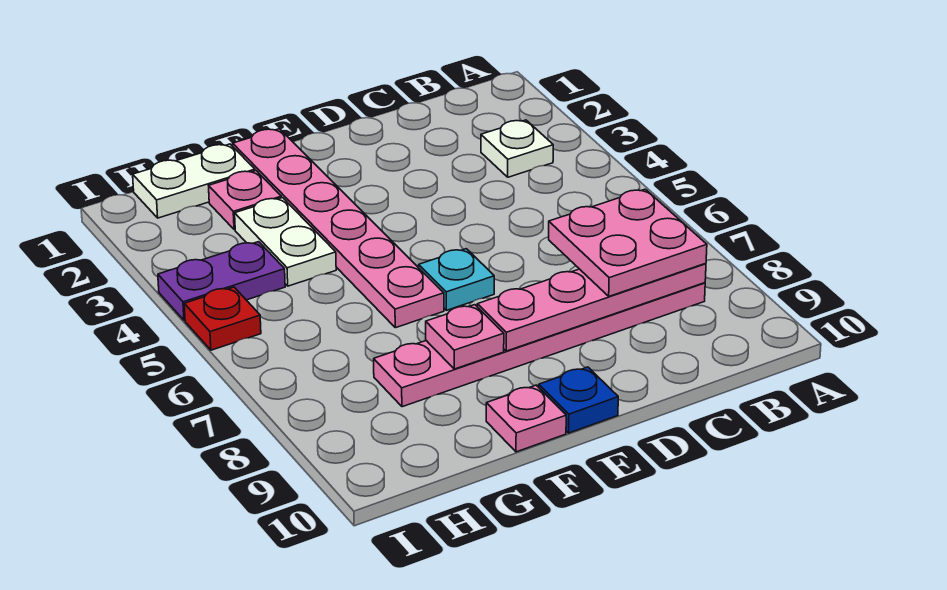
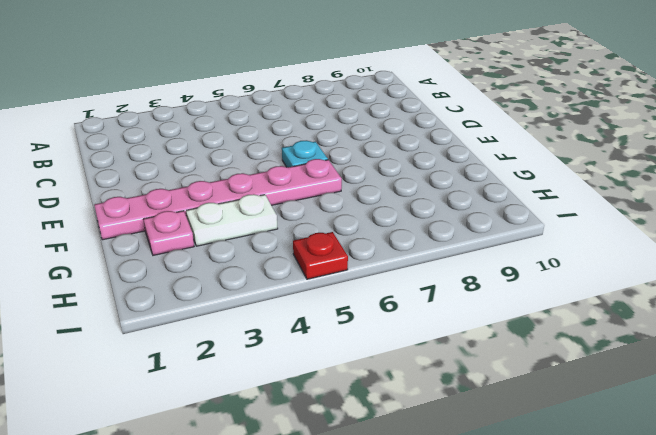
none -> white 1x1 plate [481,120,553,177]
none -> pink 1x6 plate [374,283,705,407]
none -> blue 1x1 plate [539,367,618,433]

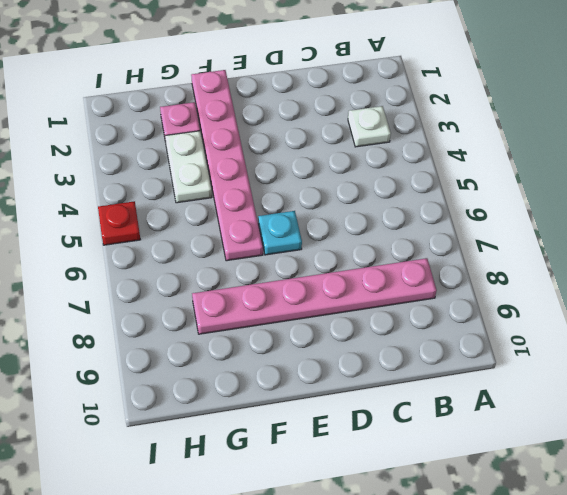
none -> blue 1x1 plate [539,367,618,433]
none -> pink 1x1 plate [486,385,566,452]
none -> white 1x2 plate [133,144,255,218]

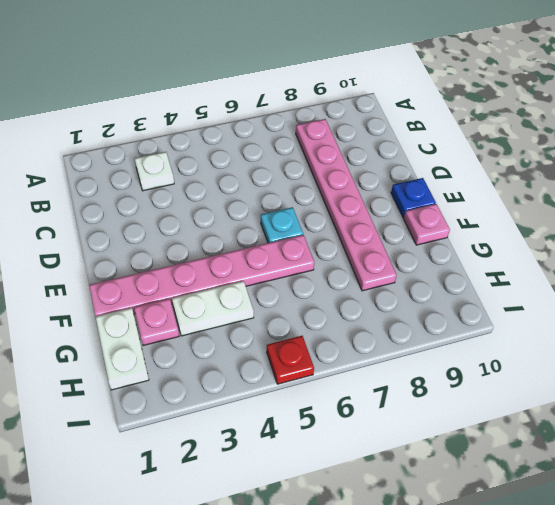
none -> purple 1x2 plate [158,242,285,320]
none -> pink 1x4 plate [477,263,706,351]
none -> pink 1x1 plate [426,305,504,369]

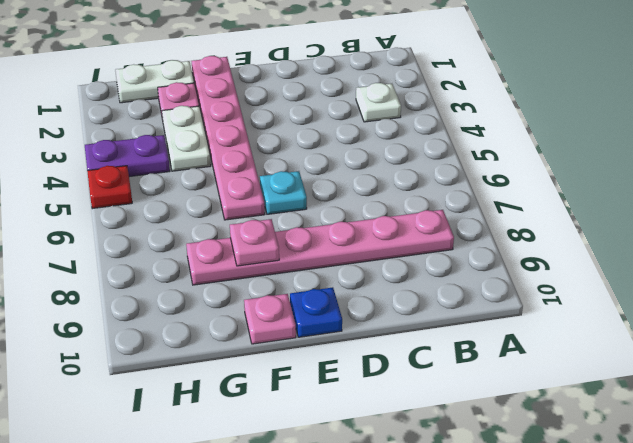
none -> pink 1x4 plate [477,263,706,351]
none -> pink 2x2 plate [549,189,707,296]

